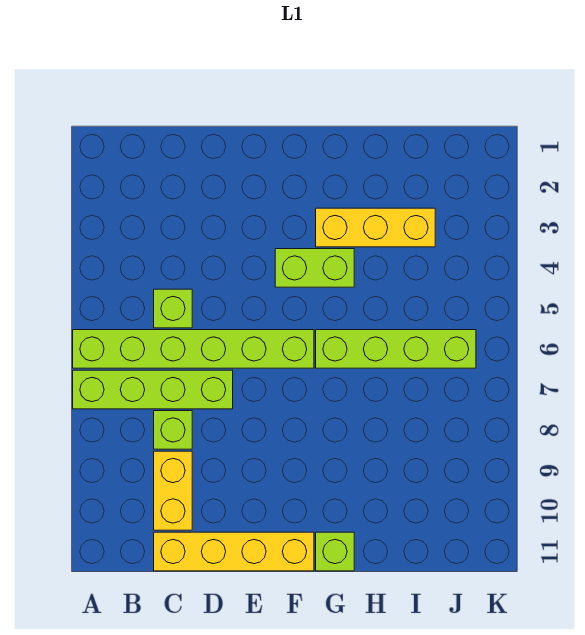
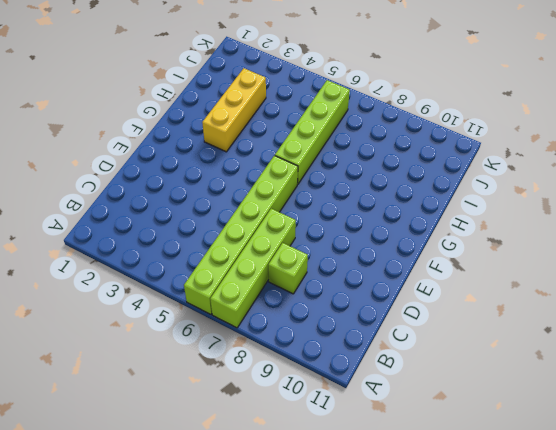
none -> lime 1x1 brick [154,289,192,328]
none -> yellow 1x2 brick [154,451,192,530]

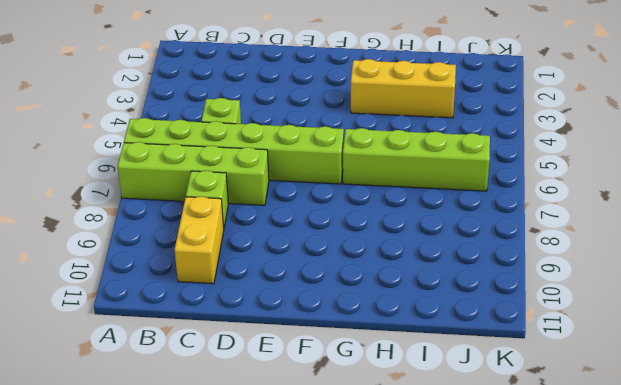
none -> yellow 1x4 brick [154,532,314,571]
none -> lime 1x2 brick [275,249,354,287]

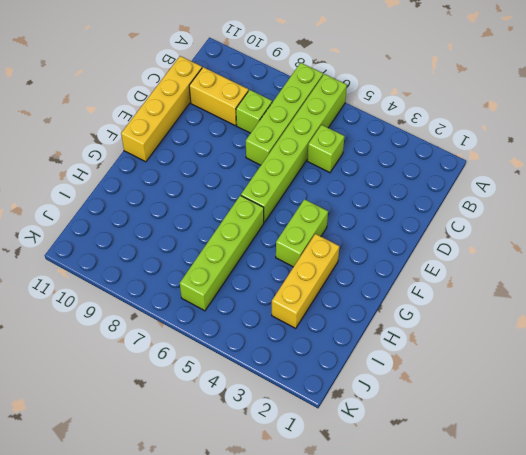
none -> lime 1x1 brick [316,532,354,571]

